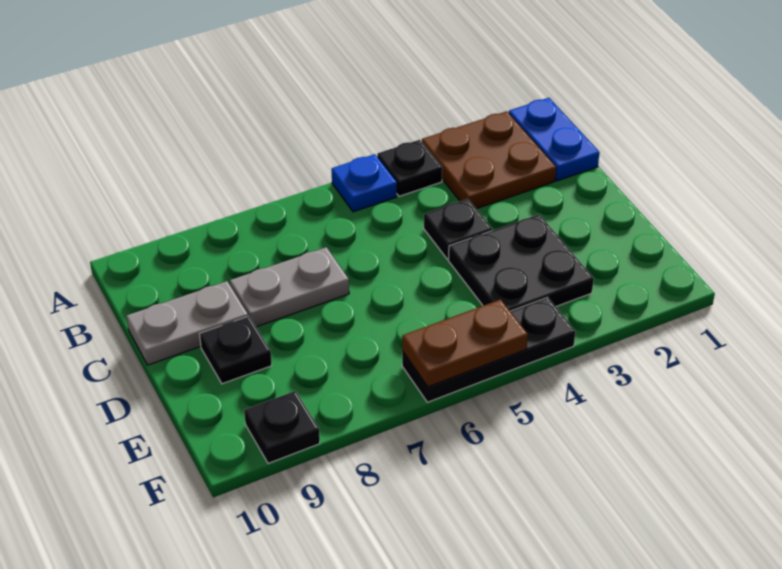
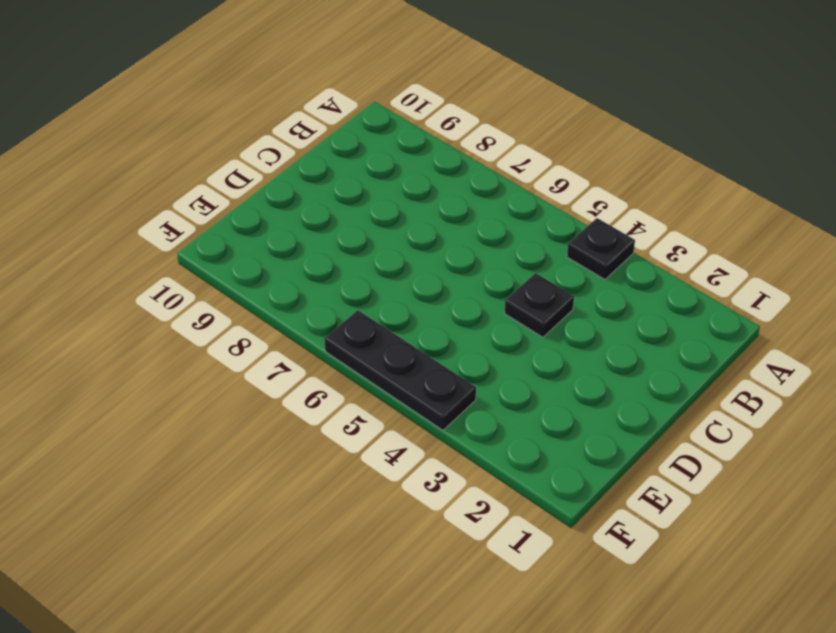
none -> blue 1x2 plate [509,98,600,181]
none -> brown 2x2 plate [422,111,556,209]
none -> blue 1x1 plate [332,154,397,212]

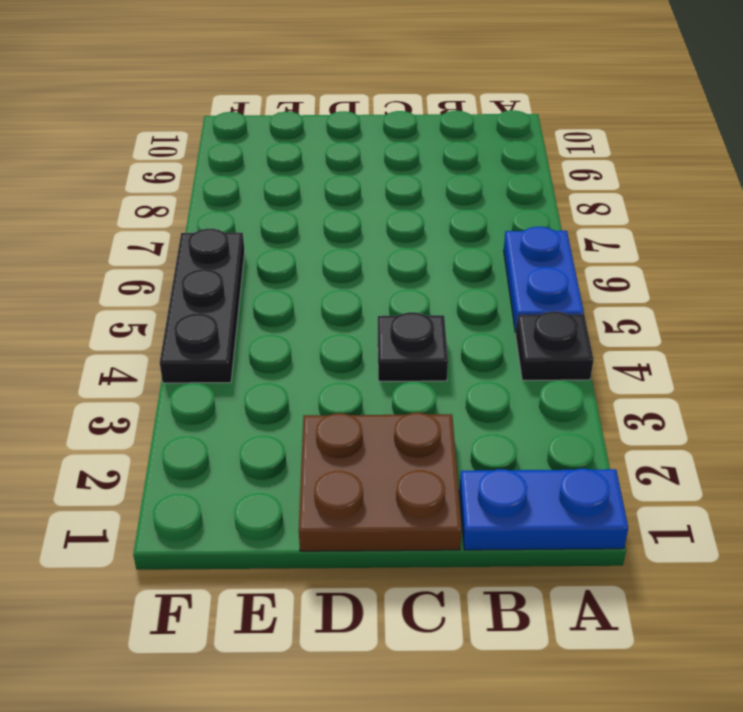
blue 1x2 plate [504,227,584,333] -> blue 1x1 plate [332,154,397,212]
brown 2x2 plate [299,413,462,551] -> brown 2x2 plate moved to [422,111,556,209]
none -> grey 1x2 plate [230,247,349,327]
none -> grey 1x2 plate [126,281,248,365]
none -> black 2x2 plate [448,214,594,311]

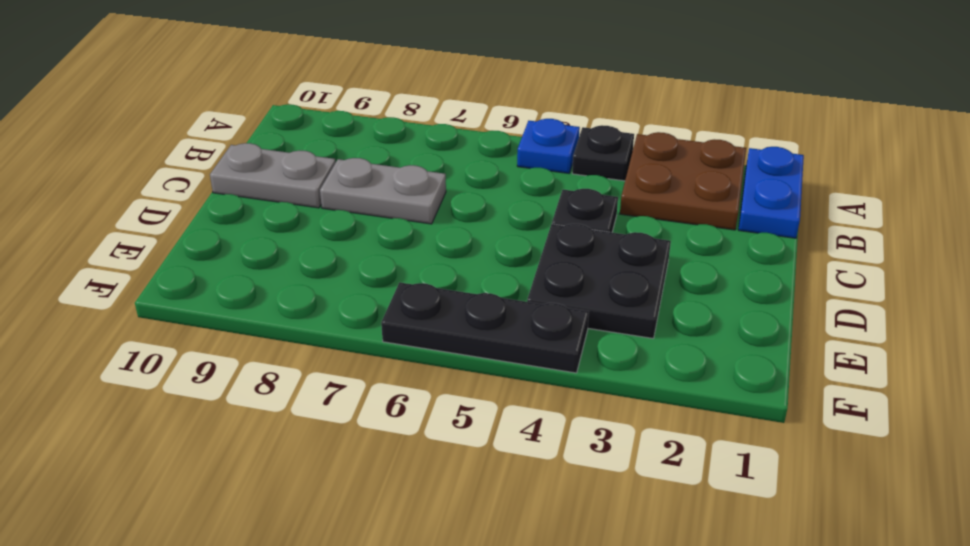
none -> black 1x1 plate [200,316,272,384]
none -> black 1x1 plate [244,391,320,463]
none -> brown 1x2 plate [402,299,528,387]

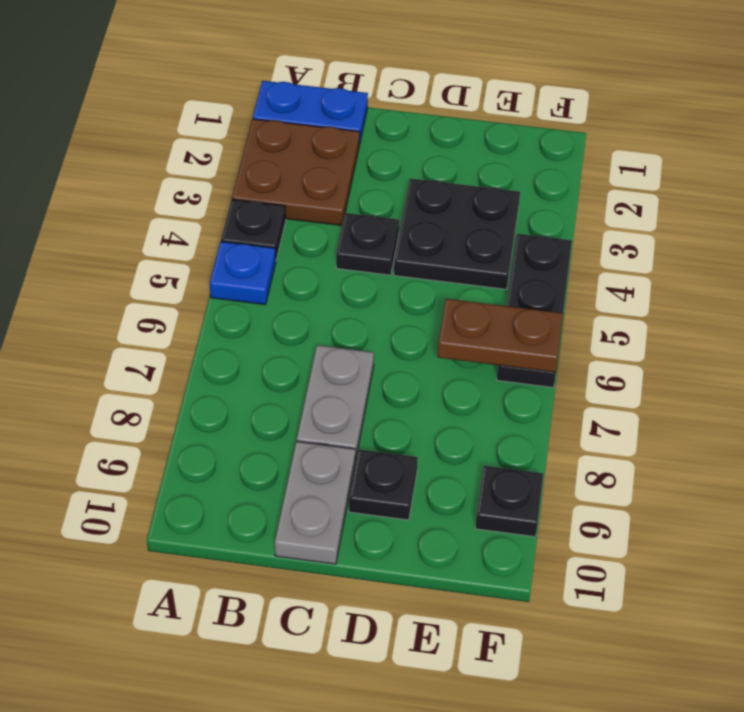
brown 1x2 plate [438,299,563,372] -> brown 1x2 plate turned to [402,299,528,387]

